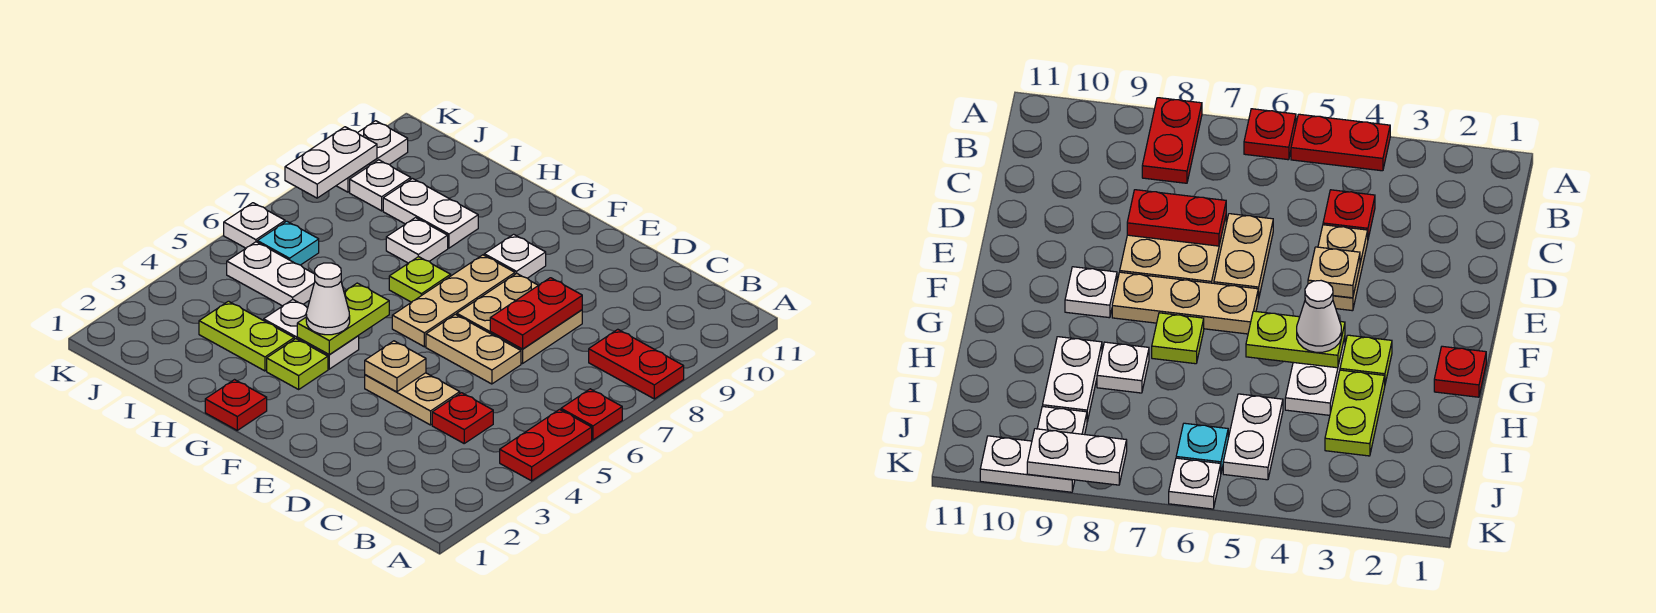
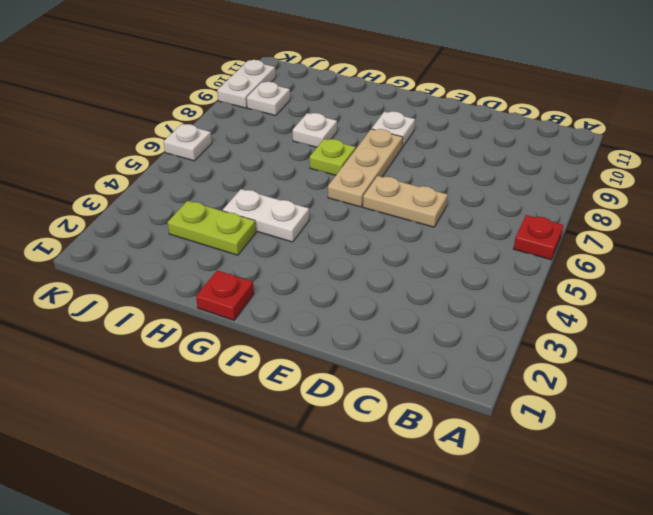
none -> red 1x2 plate [500,409,592,481]
none -> red 1x2 plate [589,329,684,399]
none -> red 1x1 plate [432,393,493,443]

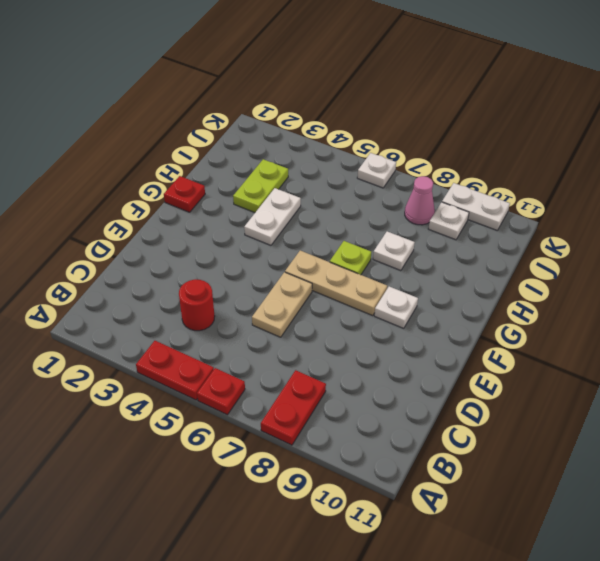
red 1x1 round brick [179,279,215,331] -> red 1x1 plate [432,393,493,443]
pink 1x1 cone [405,176,435,225] -> none
none -> tan 1x2 plate [365,373,460,425]
none -> tan 2x2 plate [457,273,582,363]
none -> lime 1x1 plate [267,339,328,389]

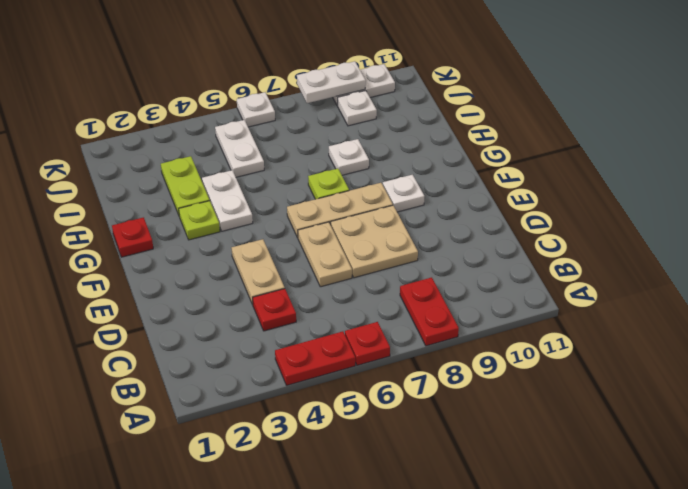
none -> white 1x2 plate [383,179,478,248]
none -> cyan 1x1 plate [257,221,319,265]
none -> red 1x2 plate [490,278,582,349]

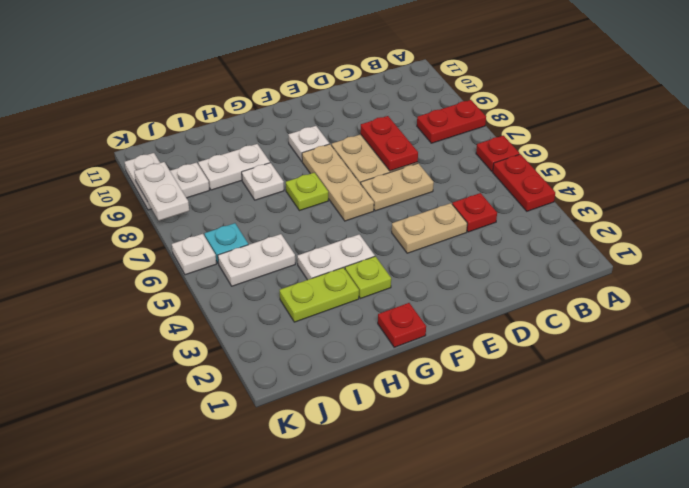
none -> tan 1x1 plate [365,341,426,392]
none -> lime 1x2 plate [297,283,389,354]
none -> white 1x1 cone [306,263,350,335]

